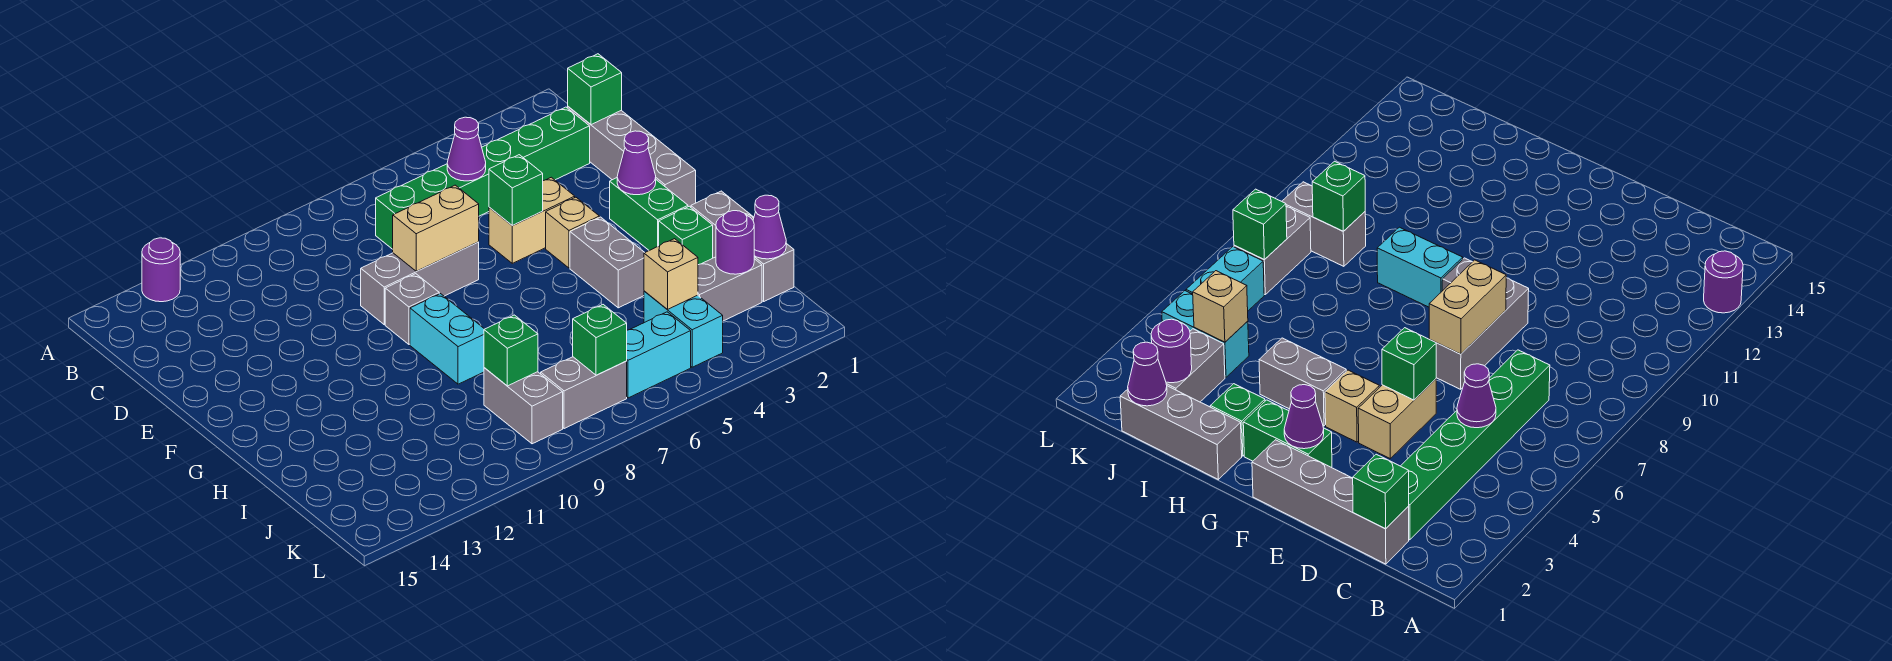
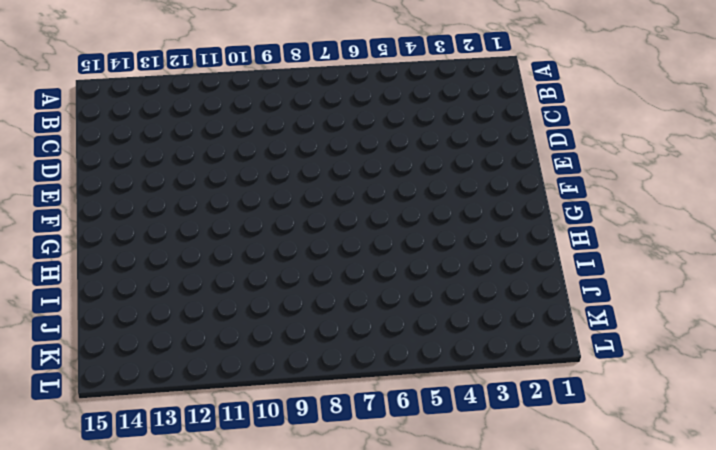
none -> purple 1x1 round brick [142,238,180,302]
none -> grey 1x4 brick [568,107,696,207]
none -> green 1x6 brick [376,107,590,249]

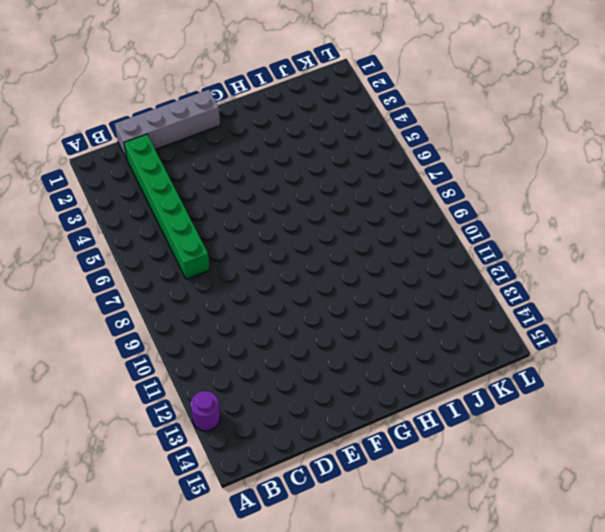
none -> tan 1x2 brick [489,177,575,263]
none -> grey 1x3 brick [361,242,479,325]
none -> green 1x2 brick [610,178,688,251]

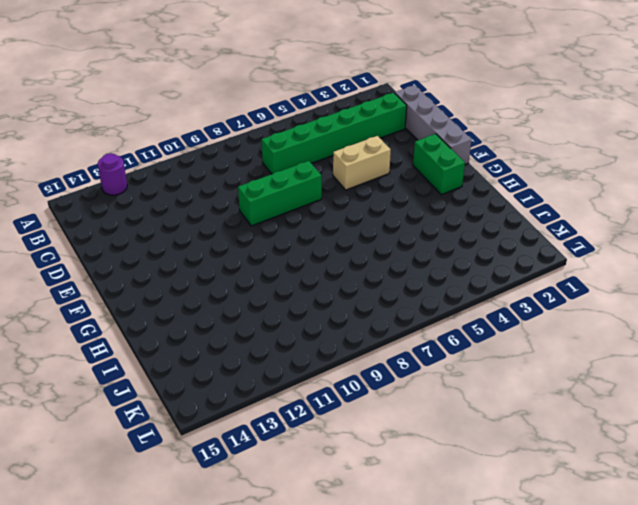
green 1x3 brick [238,161,322,226] -> grey 1x3 brick [361,242,479,325]
none -> tan 1x1 brick [546,197,599,268]
none -> grey 1x1 brick [385,274,439,344]
none -> grey 1x2 brick [570,217,645,308]

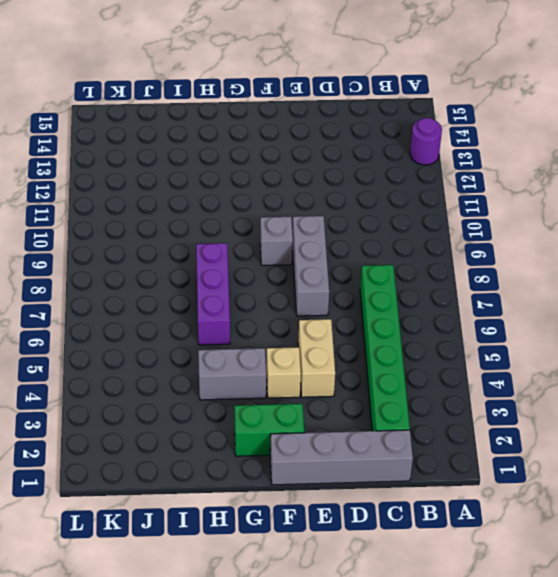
purple 1x3 brick [196,243,230,345] -> none
none -> cyan 1x2 brick [410,294,484,384]
none -> grey 1x3 brick [691,191,794,301]
none -> green 1x1 brick [659,206,713,265]

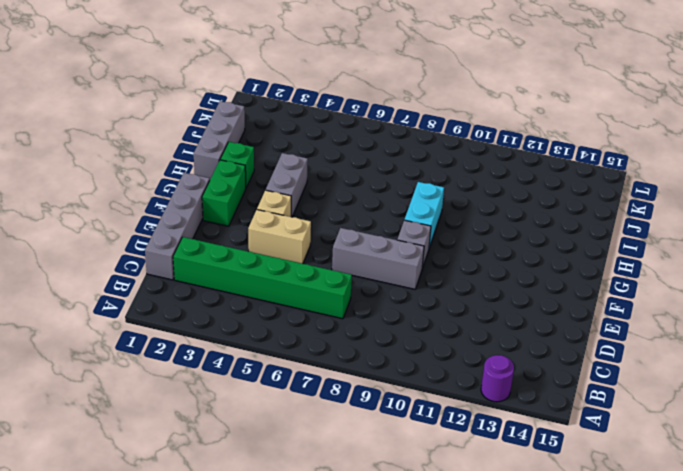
none -> grey 1x2 brick [698,257,762,321]
none -> cyan 1x2 brick [644,291,723,367]
none -> grey 1x2 brick [484,368,563,444]

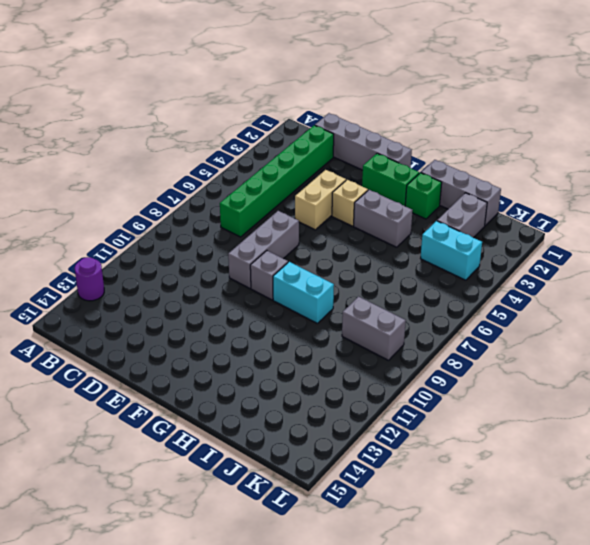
none -> cyan 1x2 brick [627,312,691,398]
none -> grey 1x2 brick [541,357,627,429]
none -> green 1x1 brick [568,54,622,125]

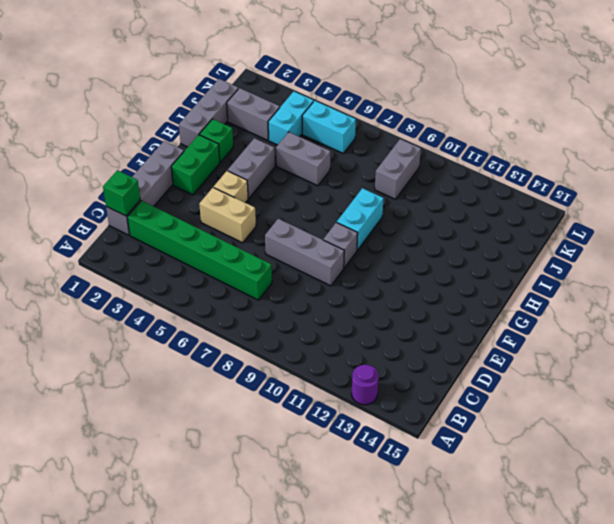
grey 1x2 brick [276,132,330,186] -> grey 1x2 brick moved to [541,357,627,429]
none -> purple 1x1 cone [447,117,486,181]
none -> green 1x1 brick [489,155,543,226]
none -> tan 1x2 brick [393,185,479,271]

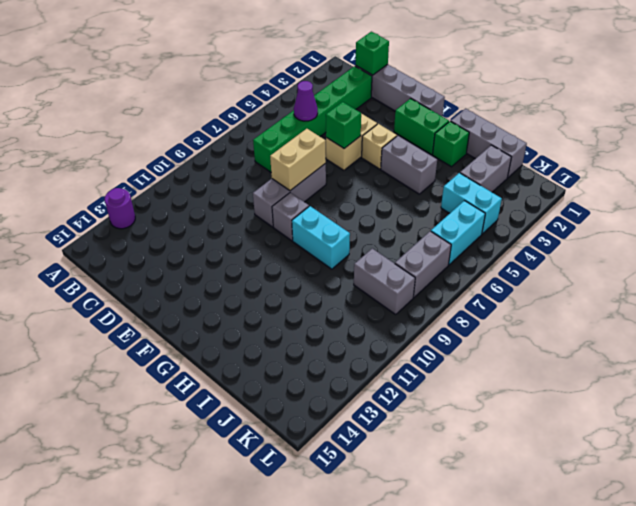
none -> purple 1x1 cone [617,131,656,195]
none -> purple 1x1 cone [753,195,786,259]
none -> purple 1x1 round brick [716,211,754,274]

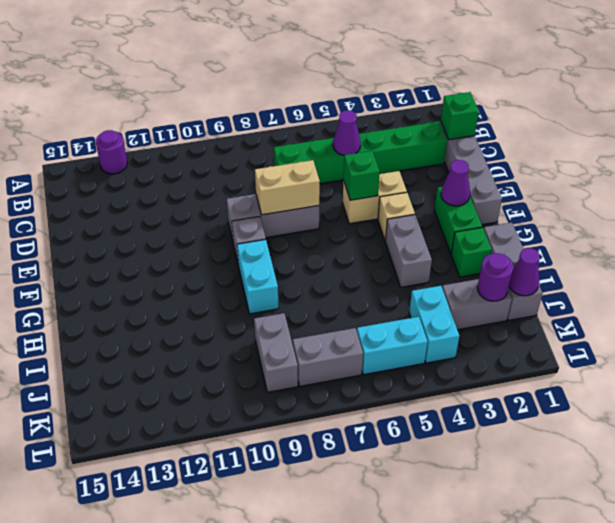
none -> tan 1x1 brick [644,239,698,310]
none -> green 1x1 brick [484,315,538,386]
none -> green 1x1 brick [573,305,627,375]

